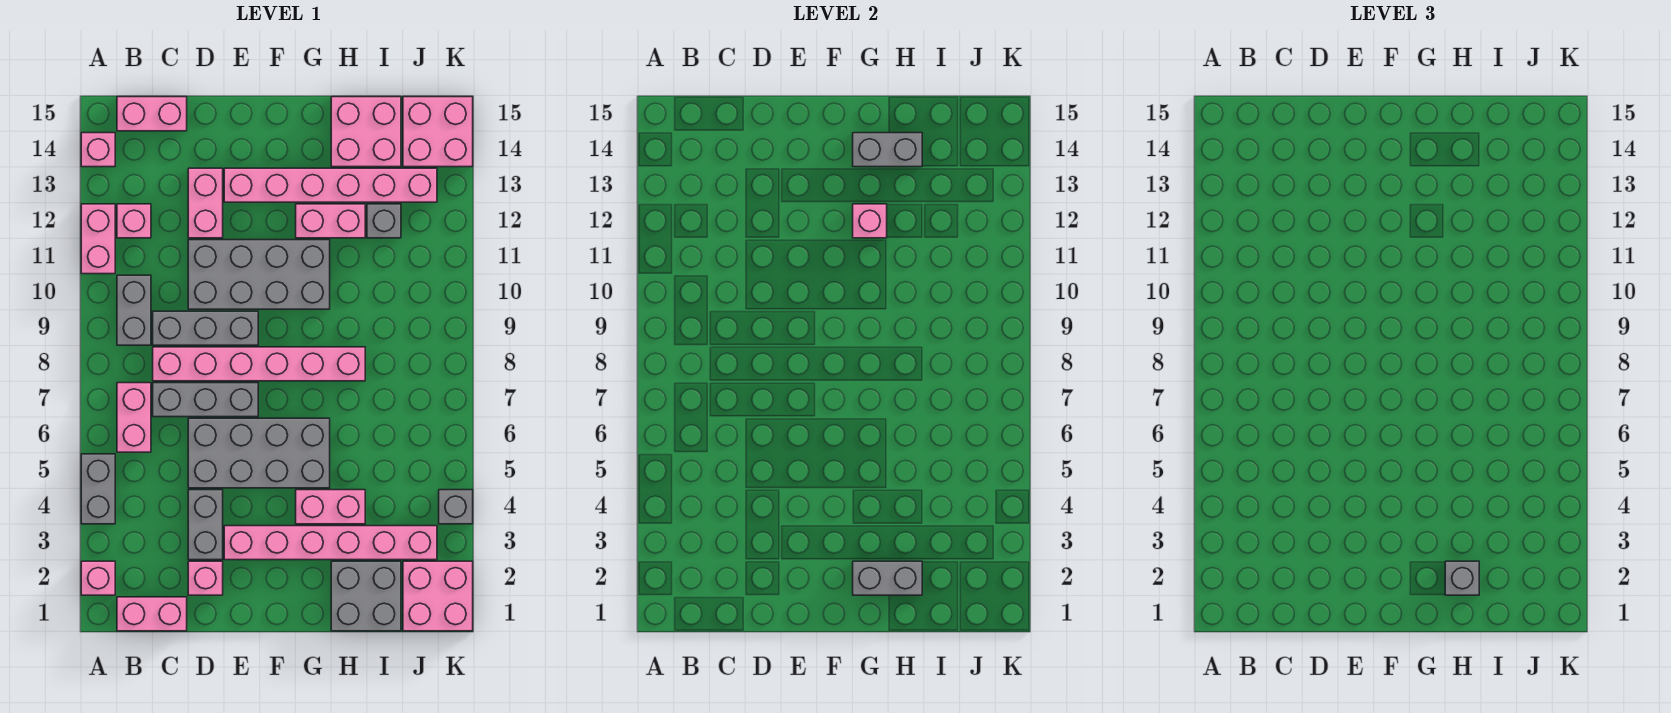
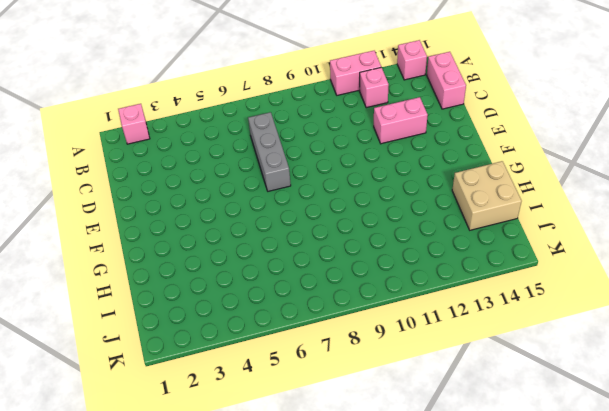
tan 2x2 brick [452,161,522,230] -> pink 2x2 brick [331,97,401,167]
none -> grey 1x2 brick [81,454,115,524]
none -> pink 1x2 brick [117,597,187,631]
none -> pink 1x2 brick [117,383,151,452]
none -> grey 1x2 brick [117,275,151,345]

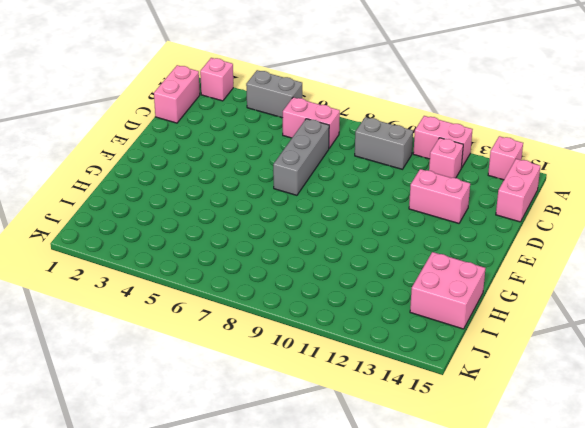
none -> pink 1x6 brick [153,347,365,381]
none -> grey 1x3 brick [153,311,258,345]
none -> pink 1x1 brick [188,561,223,595]
none -> grey 1x2 brick [188,490,223,560]

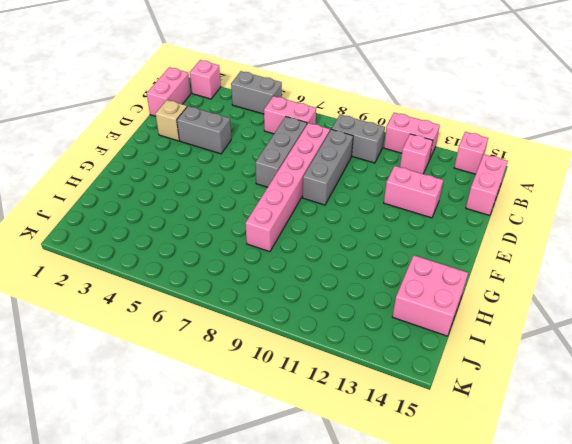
tan 1x1 brick [155,100,187,141] -> pink 1x1 brick [188,561,223,595]
none -> grey 2x4 brick [188,418,330,488]
none -> grey 2x4 brick [188,240,330,309]
none -> pink 1x6 brick [224,526,437,560]
none -> pink 1x6 brick [224,168,437,202]

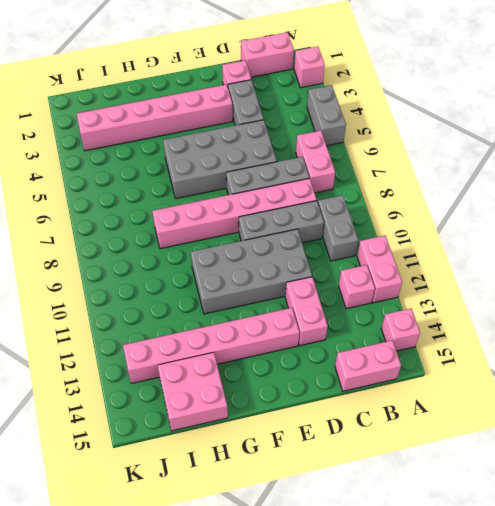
none -> pink 1x2 brick [296,490,365,524]
none -> pink 1x2 brick [296,204,365,238]
none -> grey 2x2 brick [331,561,401,631]
none -> grey 1x1 brick [367,204,401,238]

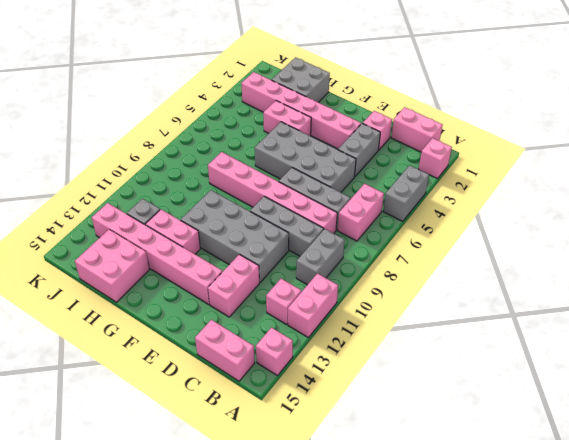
none -> pink 2x2 brick [403,561,473,631]
none -> pink 2x2 brick [403,97,473,167]
none -> grey 1x1 brick [439,490,473,524]
none -> grey 1x2 brick [853,561,922,595]

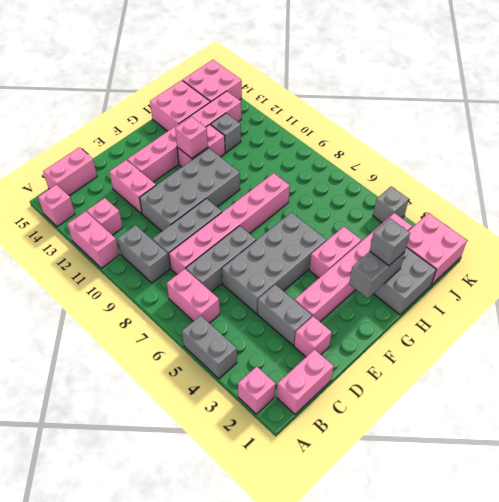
none -> grey 1x2 brick [853,133,922,167]

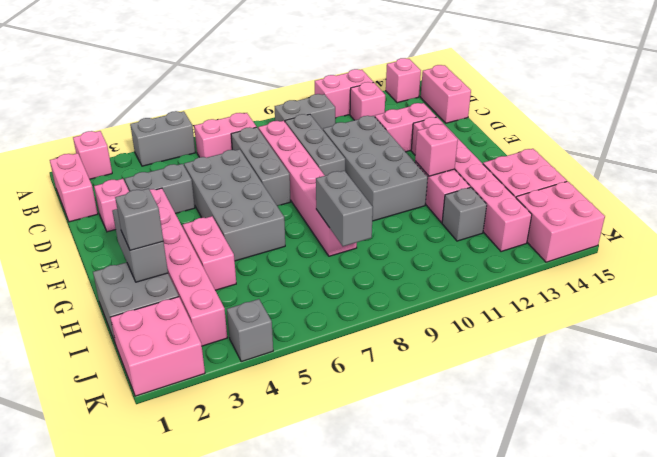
grey 1x2 brick [316,171,373,246] -> grey 1x2 brick moved to [853,133,922,167]

